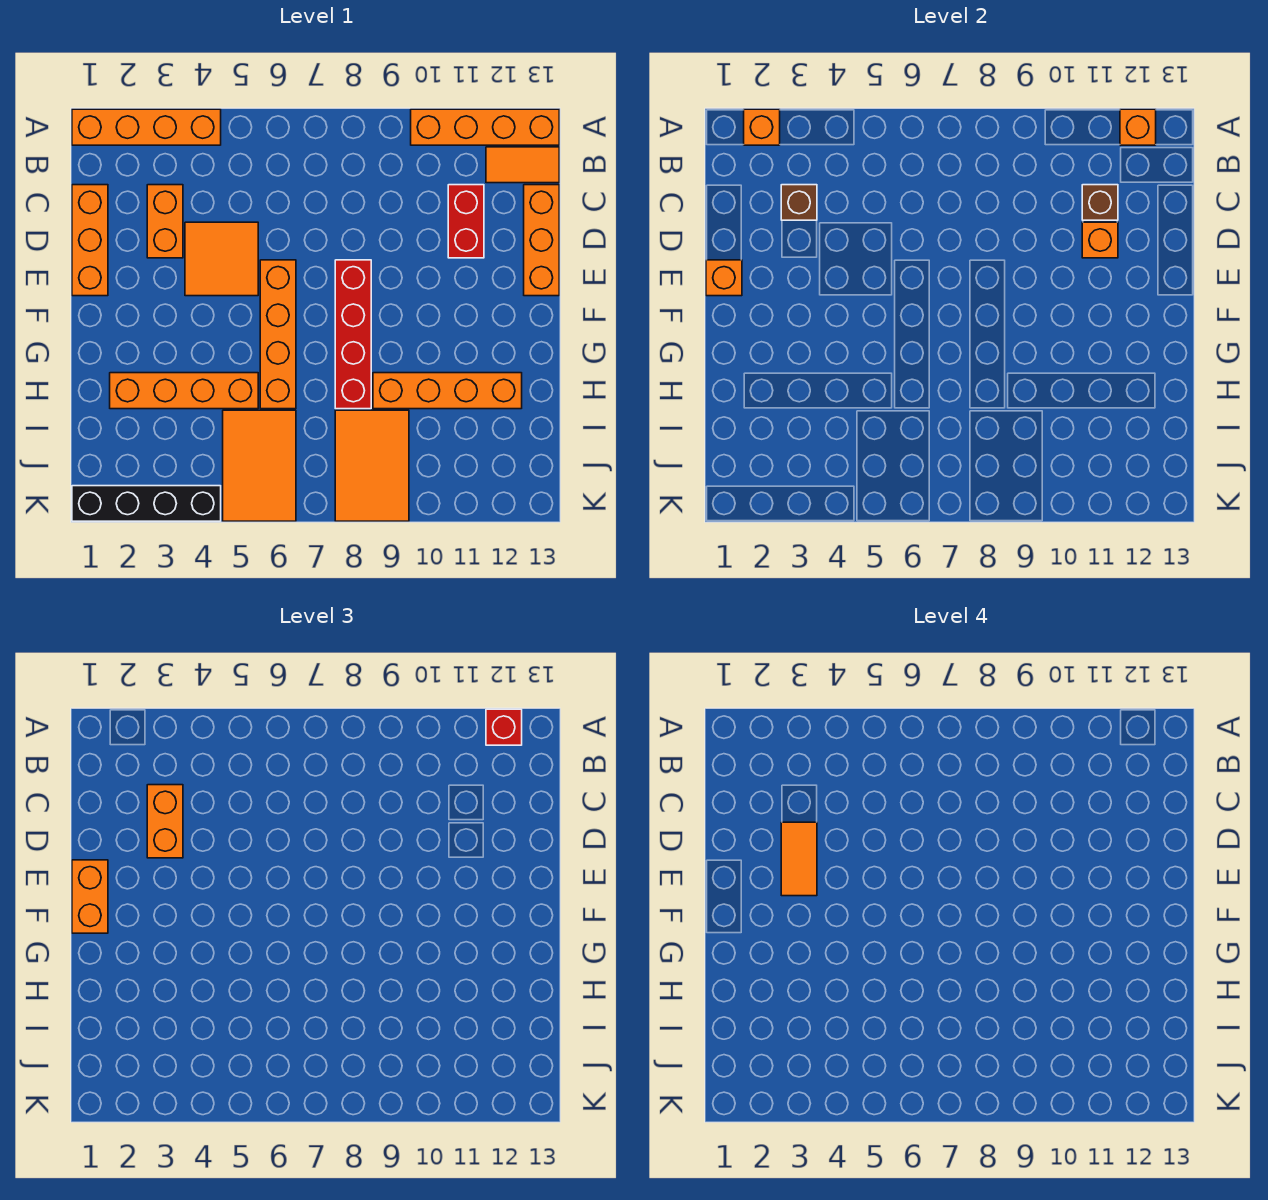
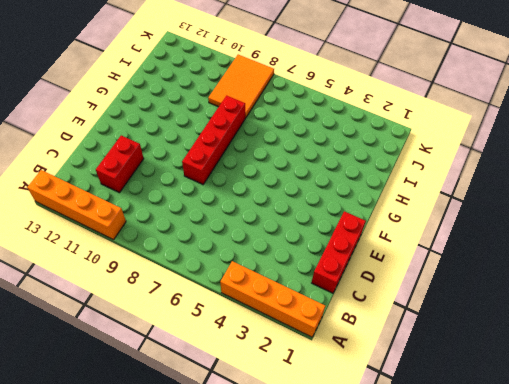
red 1x3 brick [311,211,366,293] -> orange 1x3 brick [72,185,108,296]
none -> orange 1x2 tile [486,147,559,183]
none -> orange 1x2 brick [147,185,183,258]
none -> orange 1x3 brick [524,185,559,296]

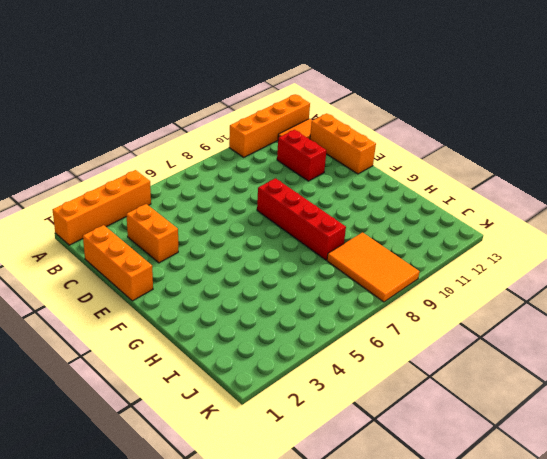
none -> orange 2x2 tile [185,222,258,296]
none -> orange 1x4 brick [260,260,296,409]
none -> orange 1x4 brick [110,373,258,409]

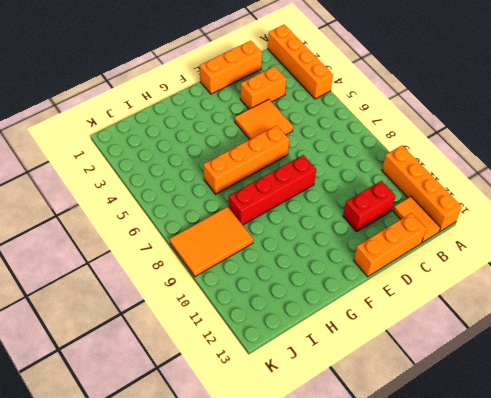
none -> orange 1x4 brick [110,373,258,409]
none -> orange 1x4 brick [373,373,522,409]
none -> orange 2x3 tile [223,410,296,521]

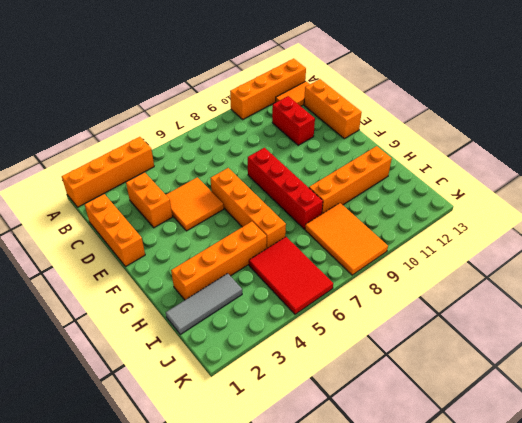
grey 1x3 tile [166,273,242,334] -> none
red 2x3 tile [249,237,333,314] -> orange 2x3 tile [223,410,296,521]
none -> black 1x4 brick [72,486,221,521]
none -> orange 1x1 brick [744,109,780,145]
none -> orange 1x1 brick [1120,109,1156,145]

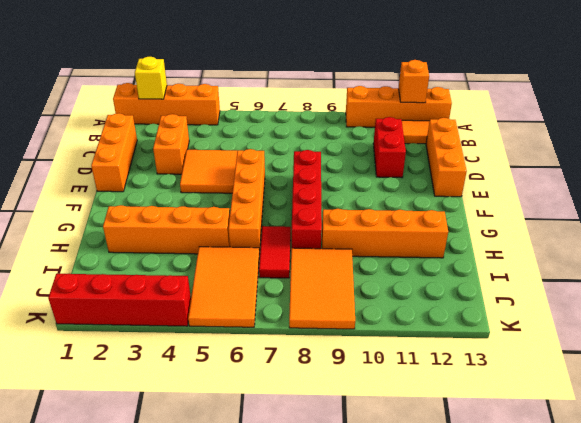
yellow 1x1 brick [135,57,167,99] -> orange 1x1 brick [744,109,780,145]
red 1x2 tile [259,226,291,278] -> none
red 1x4 brick [48,274,191,326] -> black 1x4 brick [72,486,221,521]
none -> brown 1x1 brick [781,185,817,220]
none -> brown 1x1 brick [1082,185,1118,220]
none -> orange 1x1 brick [1082,222,1118,258]

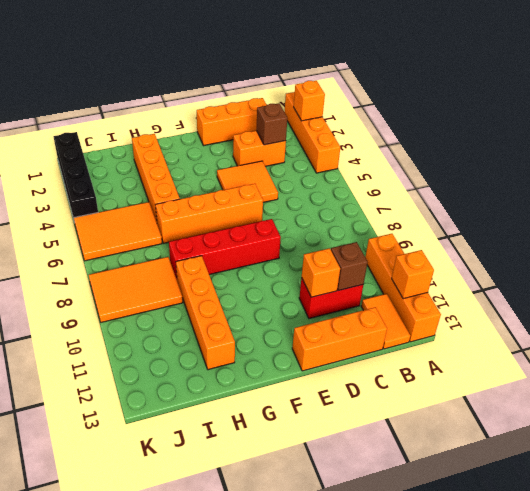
none -> orange 1x1 brick [706,260,742,296]
none -> red 1x1 brick [486,709,522,745]
none -> orange 1x2 brick [147,785,183,858]

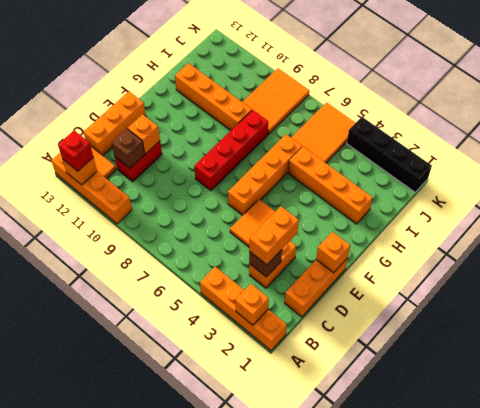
none -> orange 1x2 brick [72,860,108,933]
none -> orange 1x2 tile [781,822,817,896]

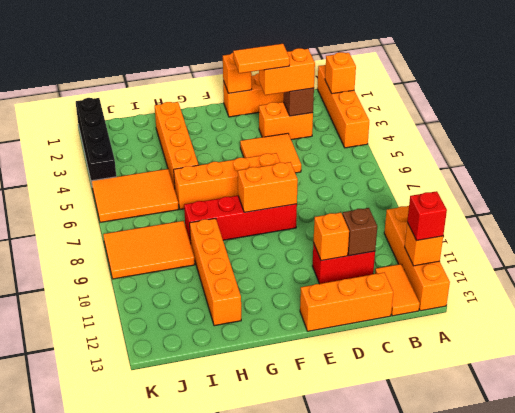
orange 1x2 brick [238,162,298,212] -> orange 1x2 brick moved to [72,860,108,933]

